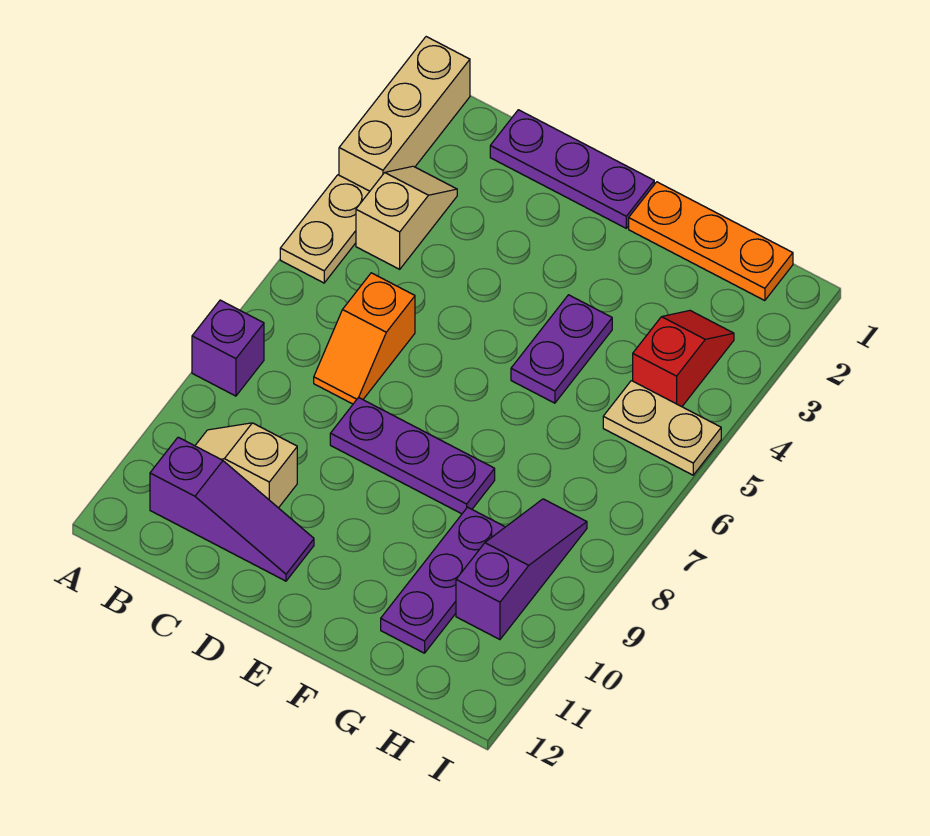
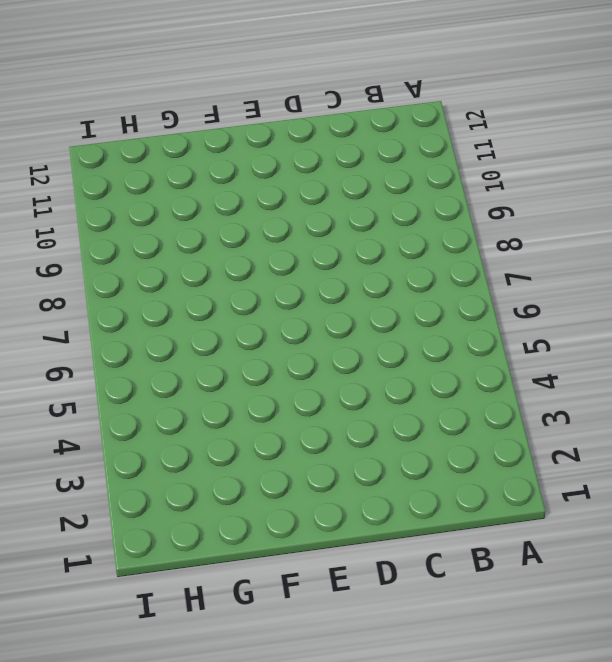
none -> tan 1x3 brick [339,37,470,191]
none -> tan 1x2 plate [280,175,370,283]
none -> purple 1x1 brick [192,300,264,396]

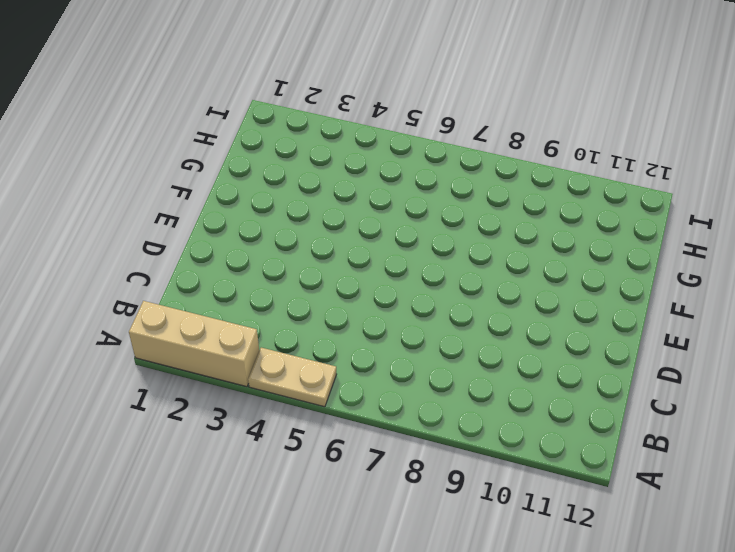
none -> purple 1x1 brick [192,300,264,396]
none -> tan 1x2 slope [356,166,457,269]
none -> tan 1x2 slope [195,423,297,508]

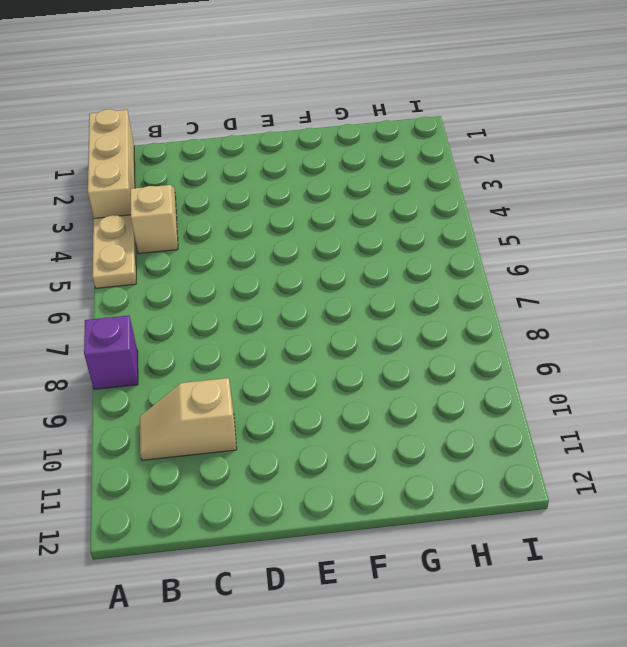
none -> purple 1x3 slope [150,437,314,581]
none -> purple 1x3 plate [490,110,654,228]
none -> orange 1x2 slope [314,273,415,404]

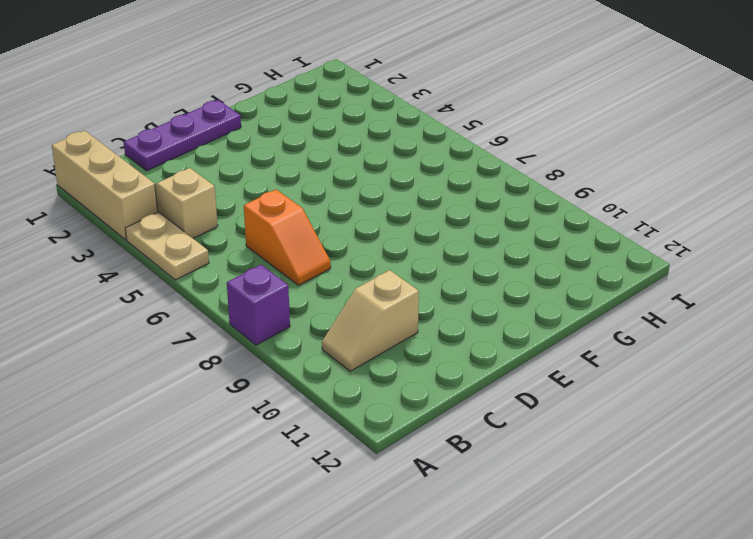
none -> purple 1x3 slope [150,437,314,581]
none -> purple 1x3 plate [330,397,495,514]
none -> orange 1x3 plate [629,182,793,301]

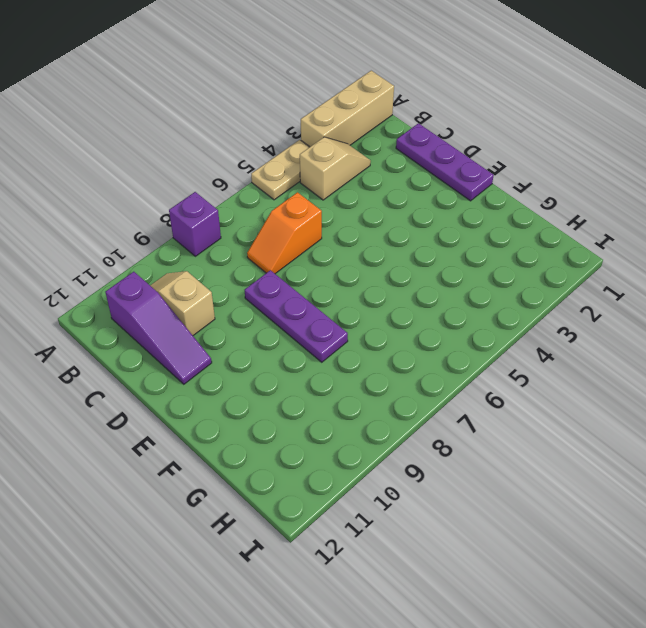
none -> orange 1x3 plate [629,182,793,301]
none -> purple 1x2 plate [511,295,612,403]
none -> purple 1x3 plate [381,507,505,653]

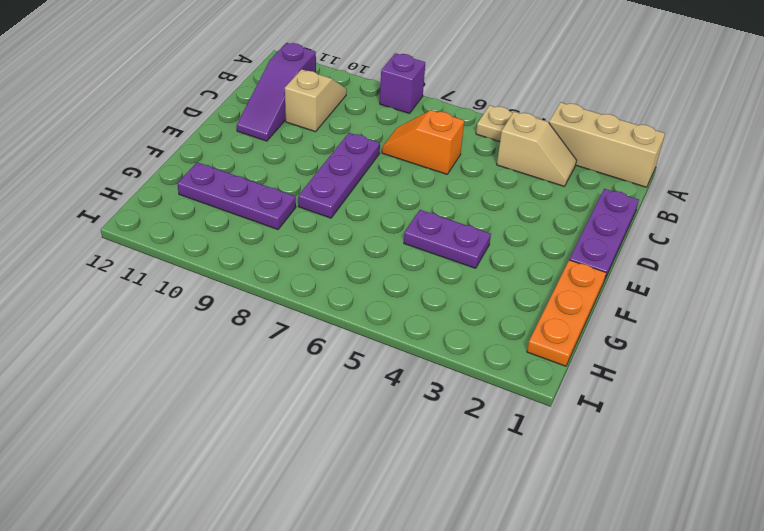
none -> red 1x2 slope [633,311,734,407]
none -> tan 1x2 plate [603,381,721,475]
none -> purple 1x3 slope [456,499,587,640]

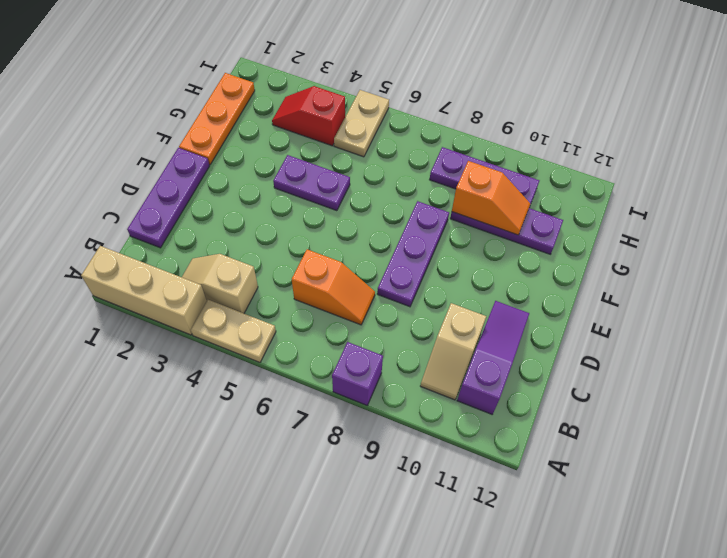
orange 1x2 slope [452,161,530,235] -> none
purple 1x3 plate [430,147,539,205] -> purple 1x3 slope [456,499,587,640]

